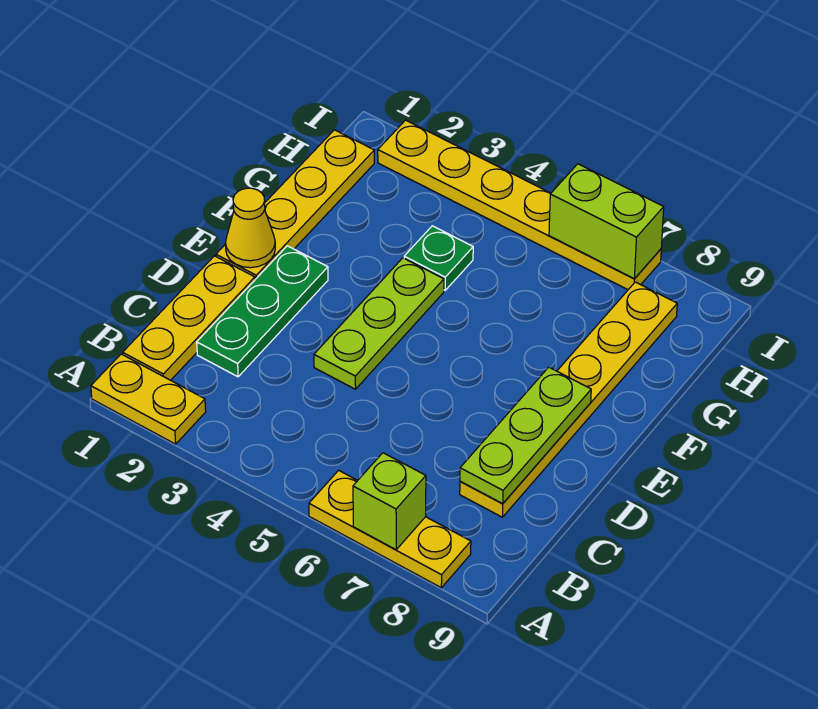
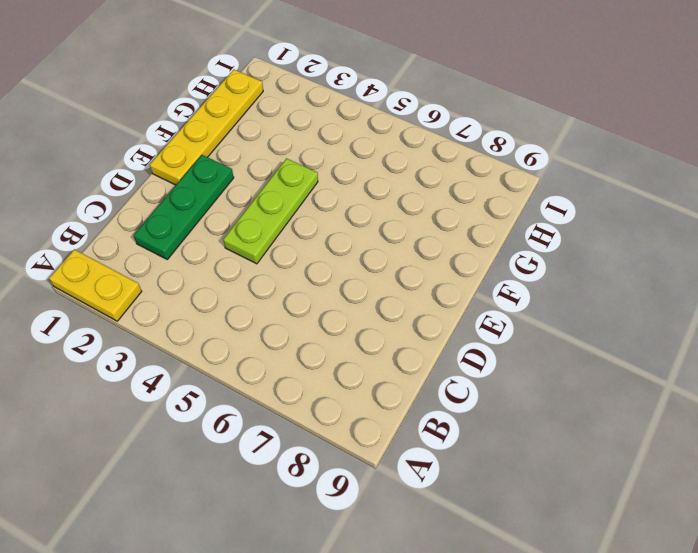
none -> yellow 1x3 plate [309,470,471,588]
none -> yellow 1x3 plate [123,256,255,380]
none -> yellow 1x6 plate [460,282,677,517]

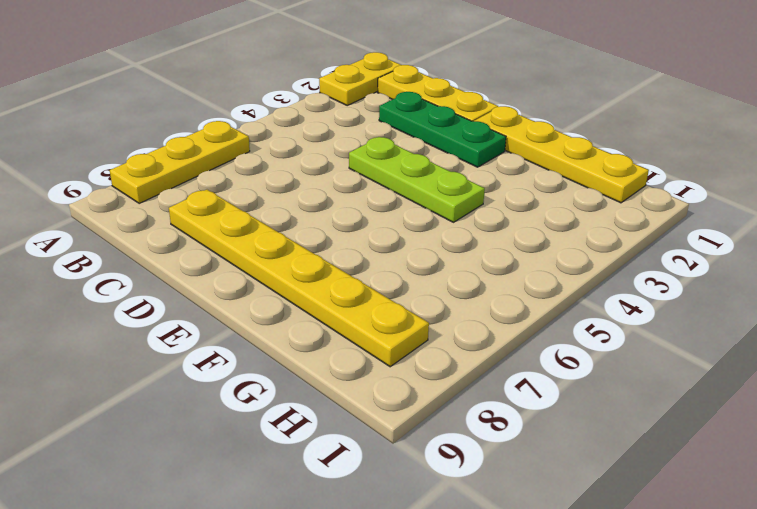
none -> green 1x1 plate [404,226,473,290]
none -> yellow 1x6 plate [378,120,661,290]
none -> lime 1x1 brick [353,453,426,550]

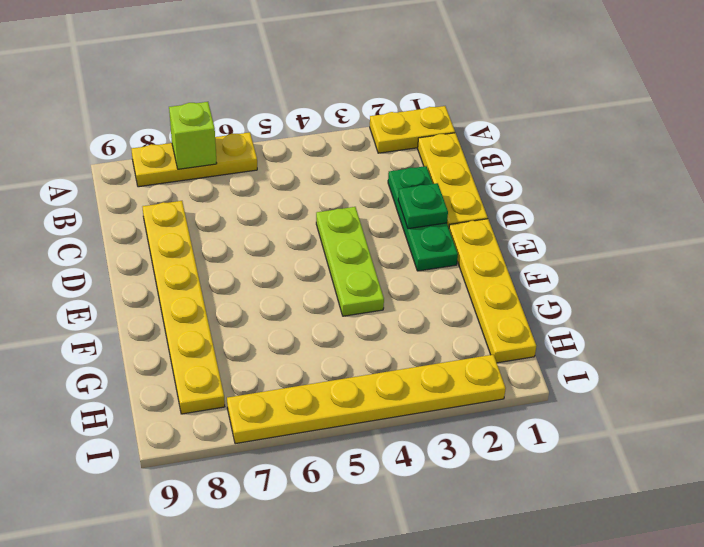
green 1x1 plate [398,183,448,229] -> green 1x1 plate moved to [404,226,473,290]
none -> lime 1x3 plate [460,367,591,504]
none -> yellow 1x1 cone [225,188,275,268]
none -> lime 1x2 brick [549,164,664,279]

